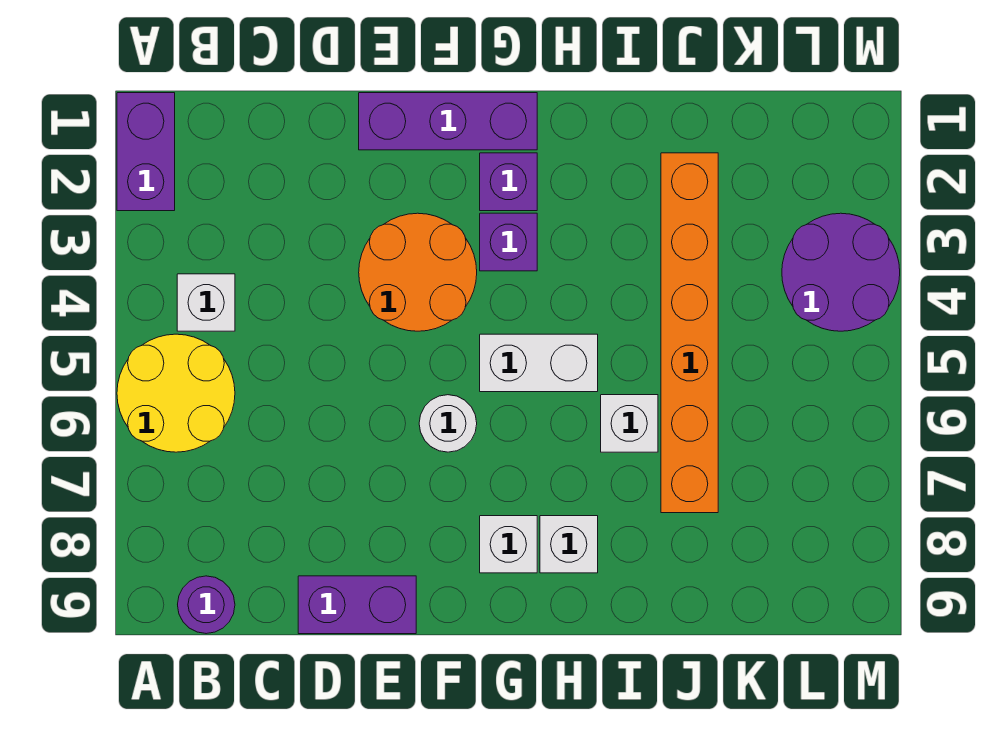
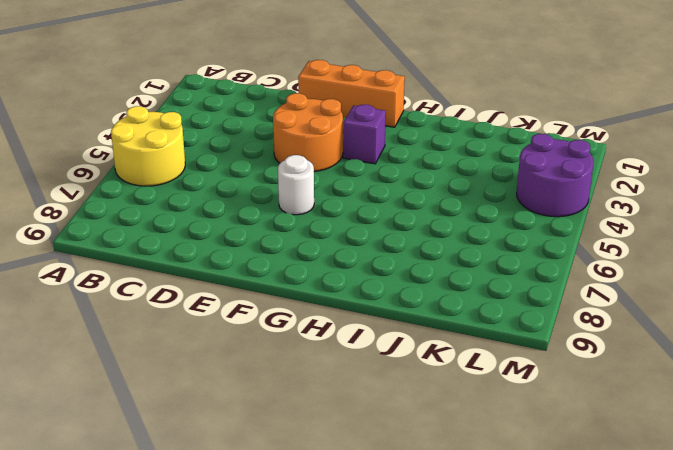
orange 1x3 brick [298,60,405,127] -> purple 1x3 brick [359,93,537,150]
none -> purple 1x2 brick [117,93,175,211]
none -> white 1x1 brick [177,274,235,331]
none -> purple 1x1 round brick [178,576,235,634]

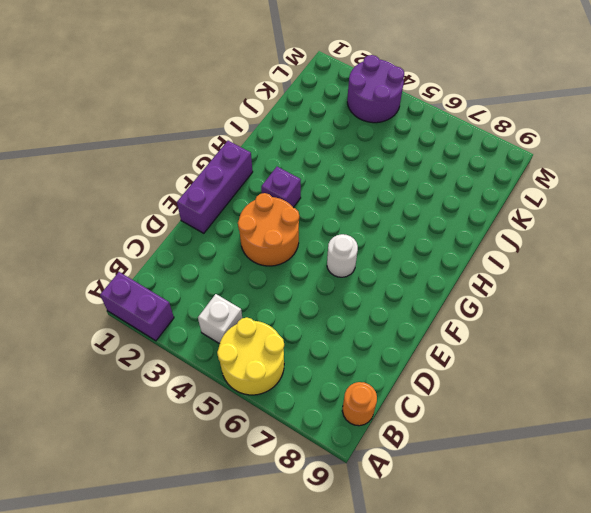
orange 1x1 round brick [342,382,377,426] -> purple 1x1 round brick [178,576,235,634]
none -> purple 1x2 brick [298,576,416,634]
none -> purple 1x1 brick [480,153,537,211]
none -> white 1x2 brick [480,334,598,392]

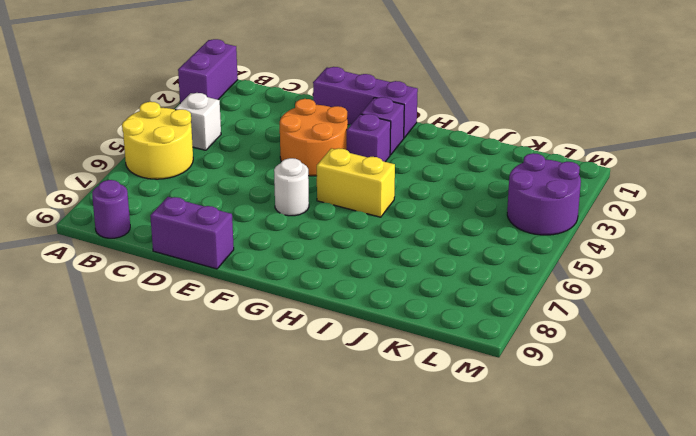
yellow 1x2 brick [317,148,395,217] -> white 1x2 brick [480,334,598,392]
none -> white 1x1 brick [480,516,537,573]
none -> white 1x1 brick [540,516,598,573]
none -> white 1x1 brick [601,395,658,452]

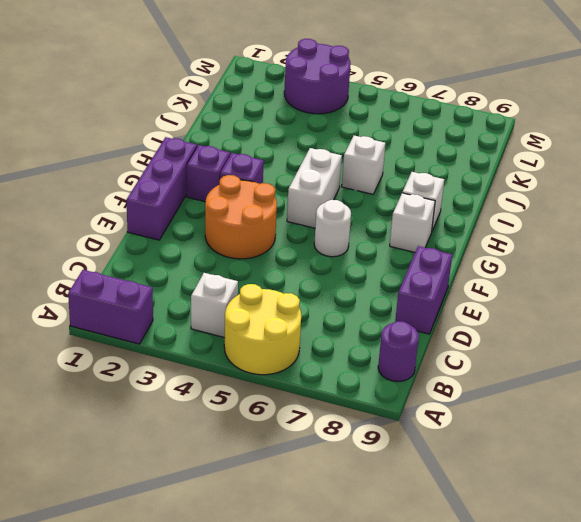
none -> orange 1x6 brick [661,153,718,513]

